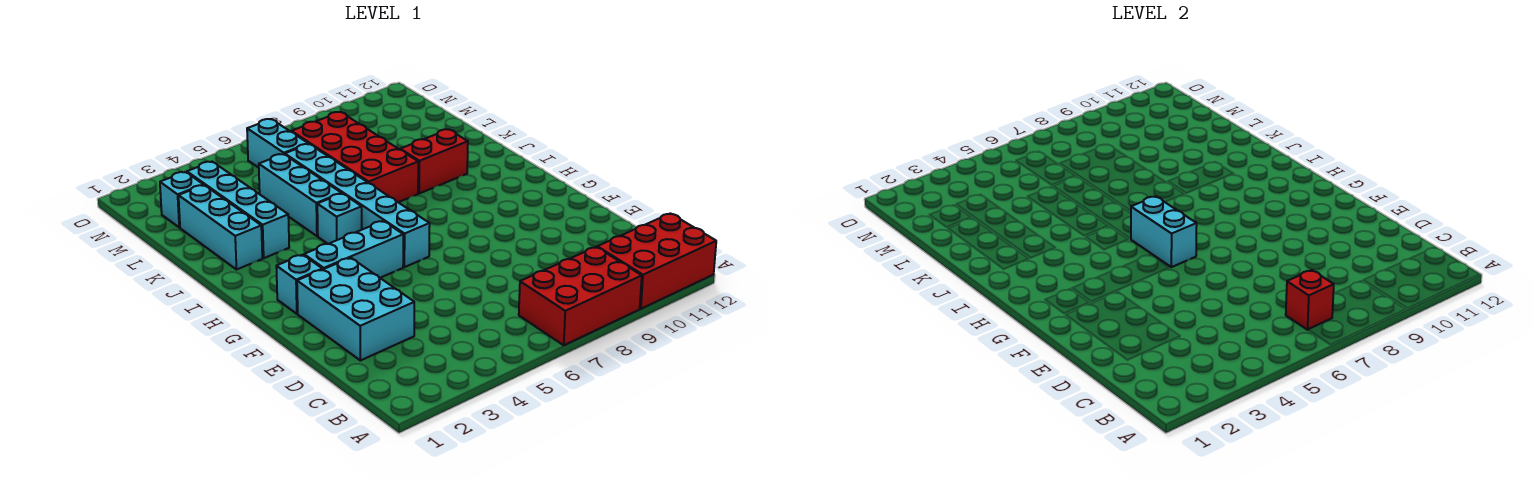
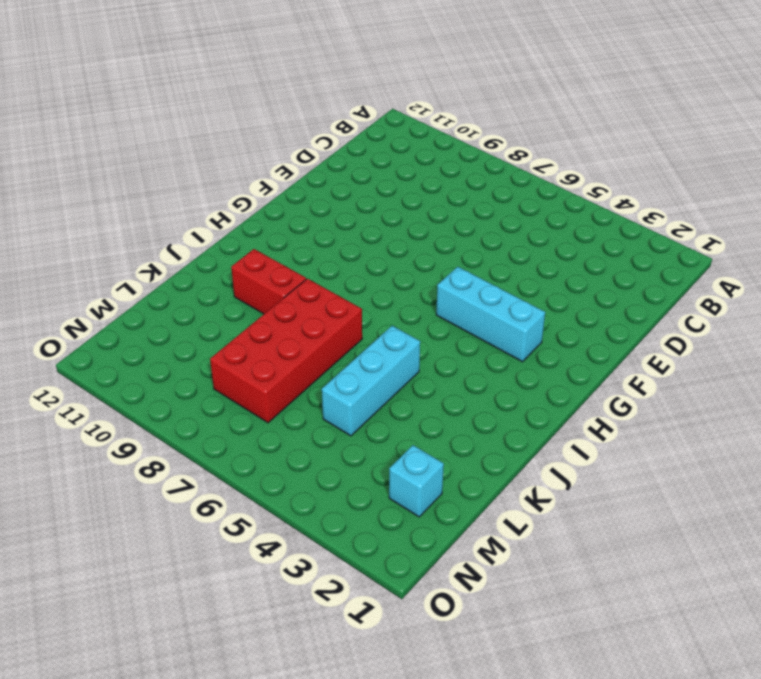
none -> red 2x3 brick [519,247,642,345]
none -> red 2x3 brick [597,213,716,309]
none -> cyan 2x3 brick [297,258,414,361]

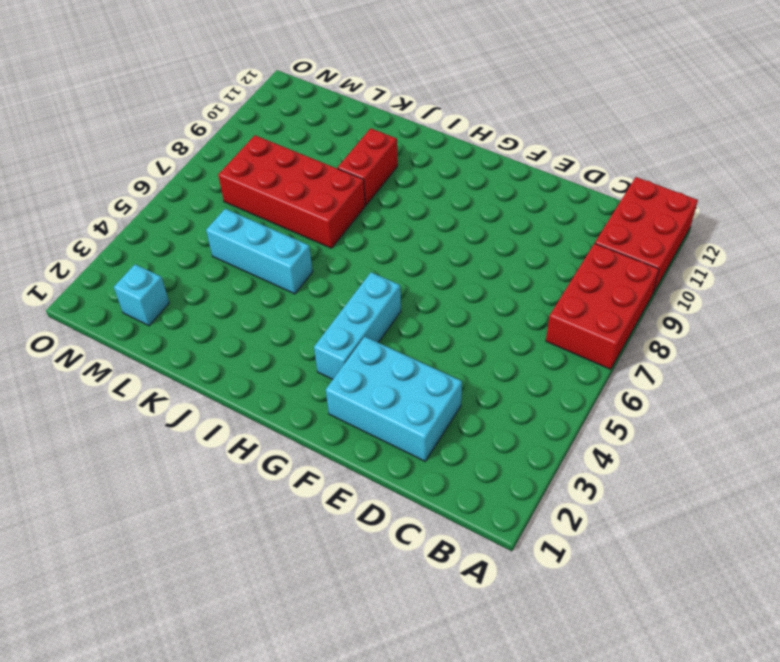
none -> cyan 1x1 brick [276,255,322,314]
none -> cyan 1x6 brick [285,144,430,267]
none -> cyan 1x1 brick [317,193,362,244]

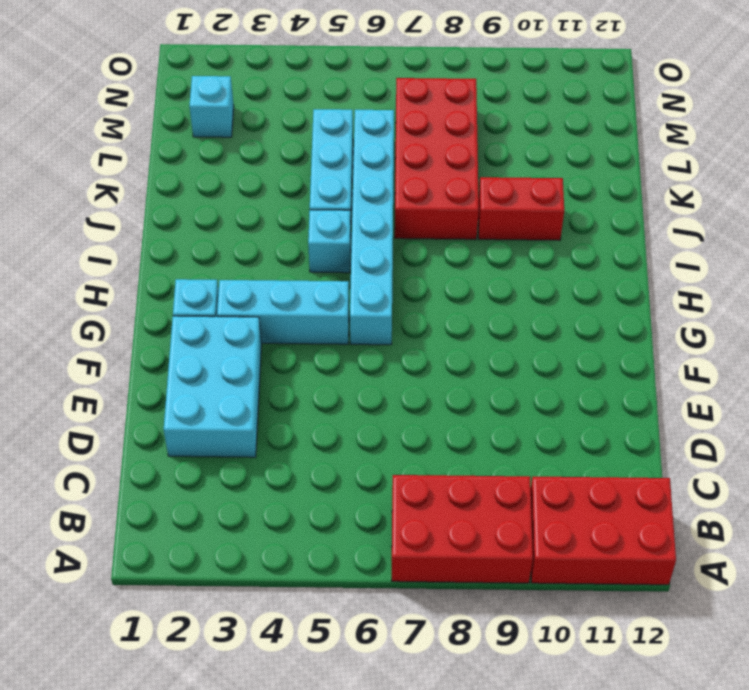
none -> cyan 1x3 brick [179,185,262,269]
none -> cyan 1x4 brick [187,162,289,258]
none -> cyan 1x2 brick [247,119,308,168]

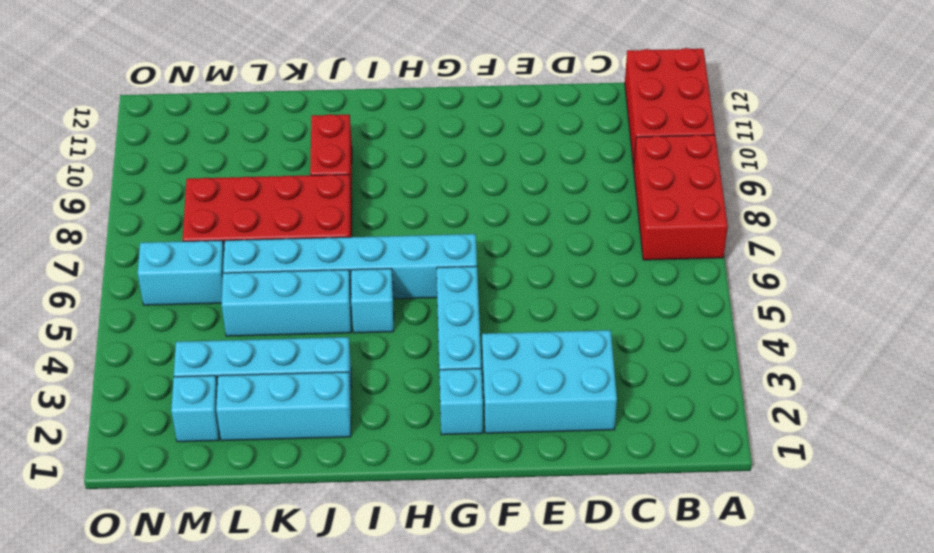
none -> red 1x1 brick [1286,270,1334,330]
none -> cyan 1x2 brick [1131,196,1197,267]

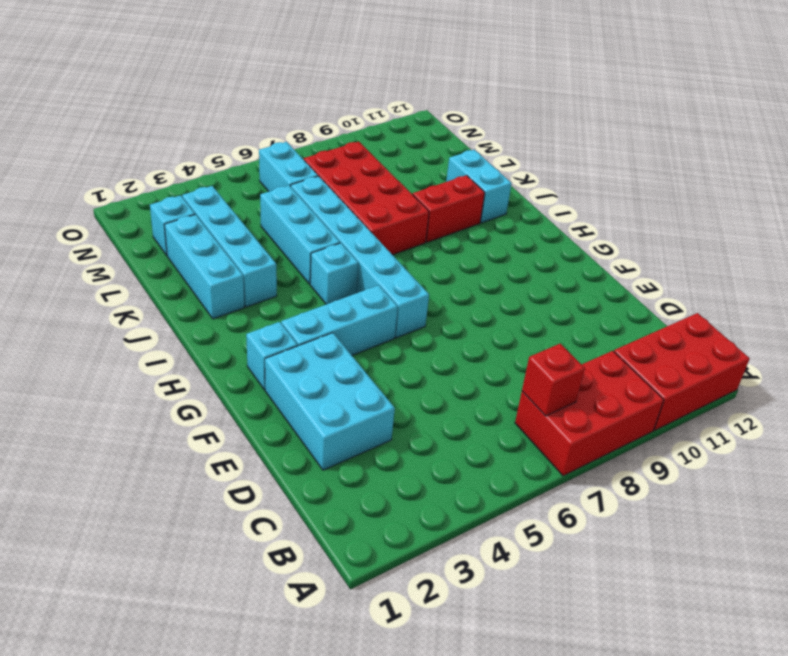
cyan 1x2 brick [446,150,512,223] -> cyan 1x2 brick moved to [1131,196,1197,267]

